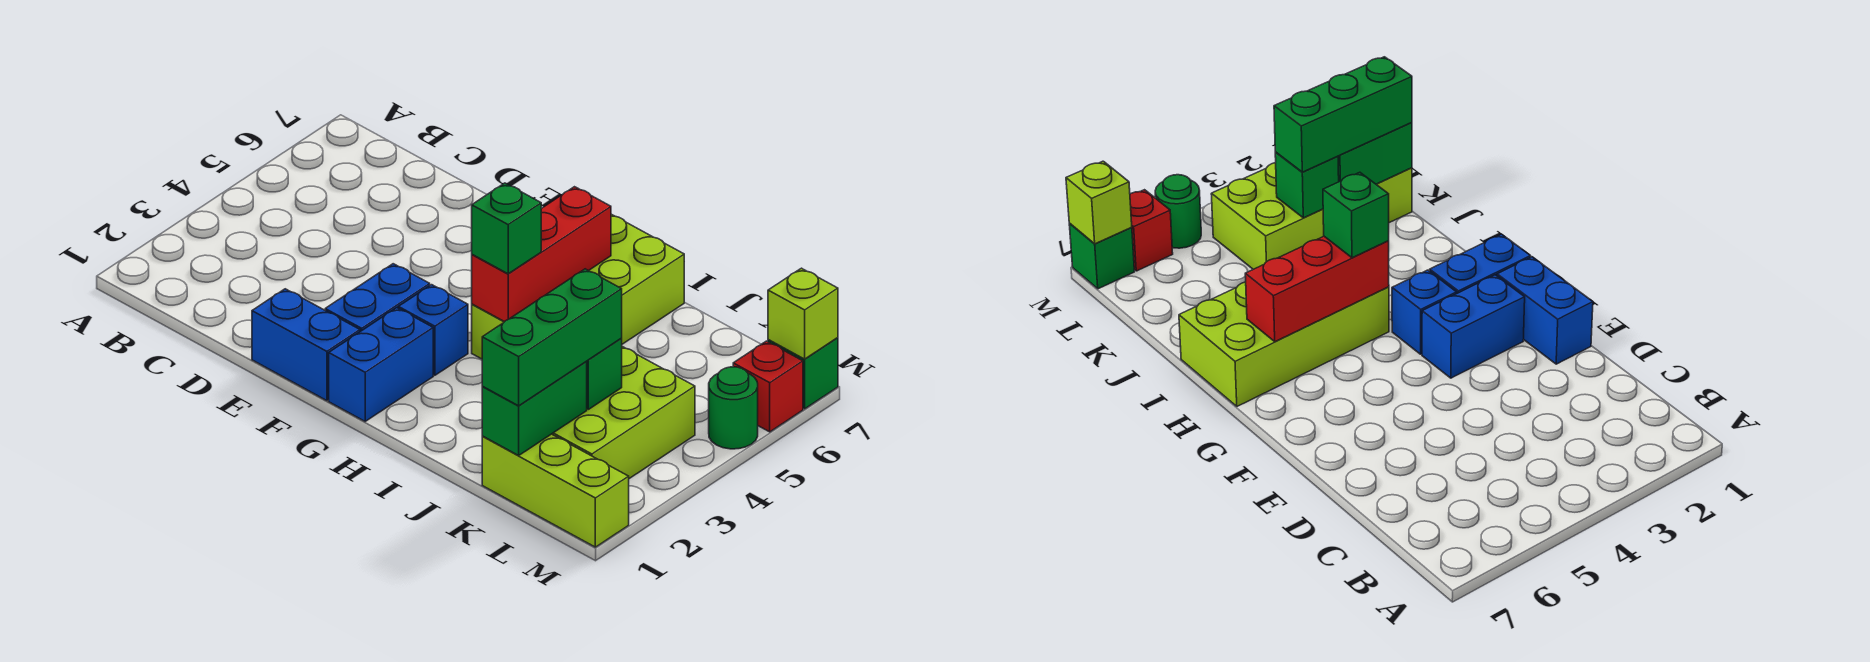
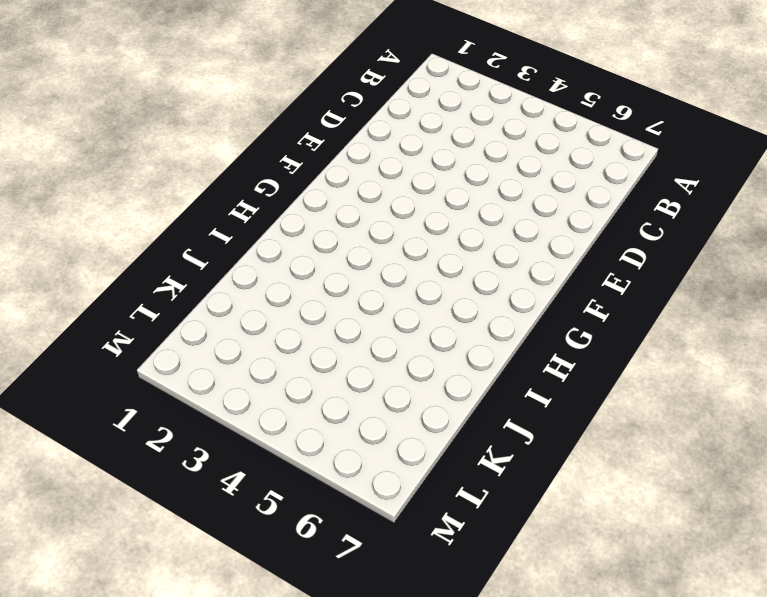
none -> blue 1x2 brick [252,289,360,401]
none -> blue 1x2 brick [325,264,430,331]
none -> blue 1x2 brick [329,308,433,421]

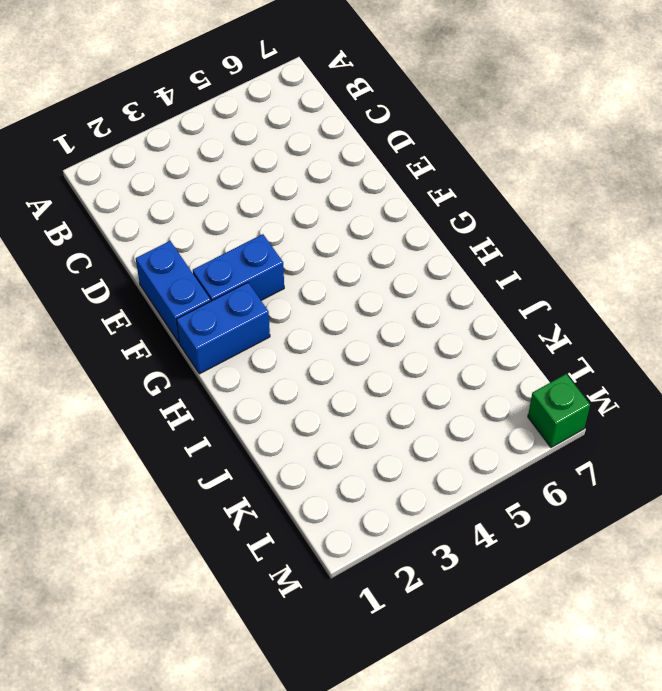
none -> blue 1x1 brick [398,285,468,375]
none -> lime 2x4 brick [472,214,684,359]
none -> lime 1x3 brick [482,434,629,547]

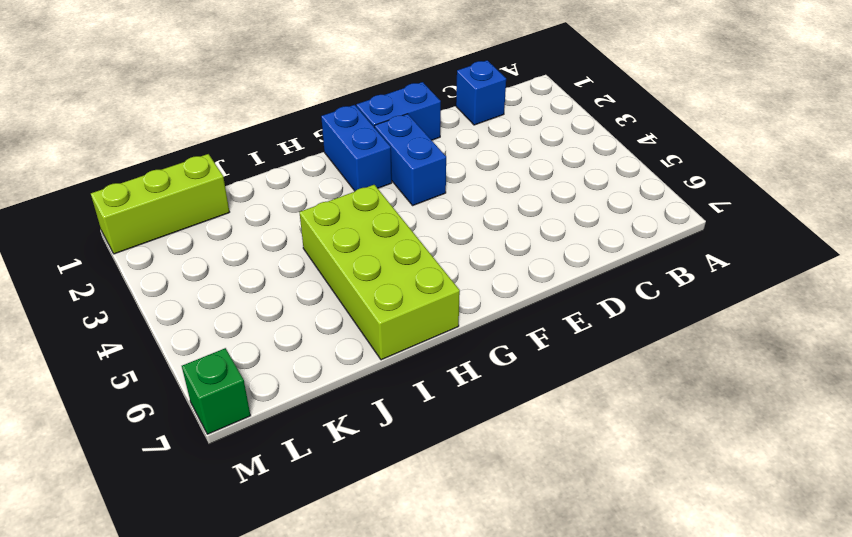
blue 1x1 brick [456,60,506,125] -> blue 1x1 brick moved to [398,285,468,375]
none -> lime 2x3 brick [552,347,695,479]
none -> green 1x1 round brick [709,367,758,449]
none -> red 1x1 brick [733,341,803,432]

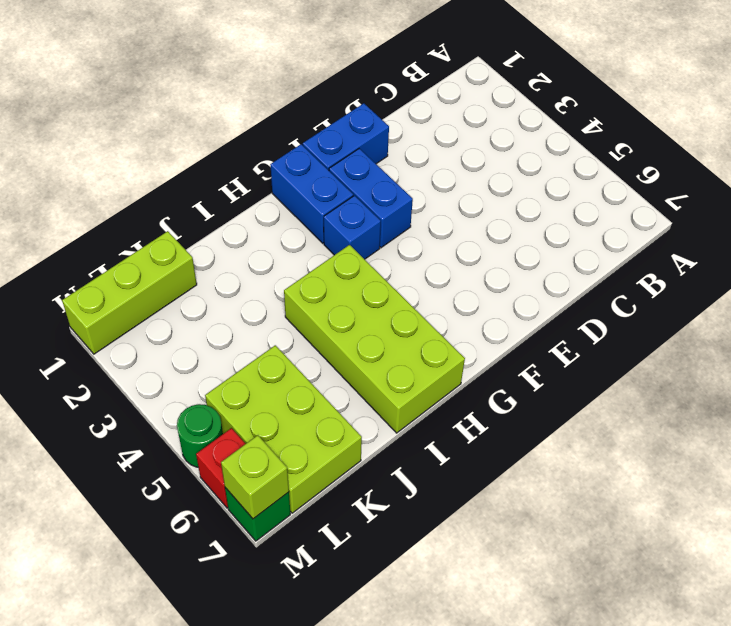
lime 2x3 brick [205,345,362,513] -> lime 2x3 brick moved to [552,347,695,479]
none -> red 1x3 brick [472,187,611,322]
none -> green 1x2 brick [482,361,587,455]
none -> green 1x1 brick [587,339,622,409]

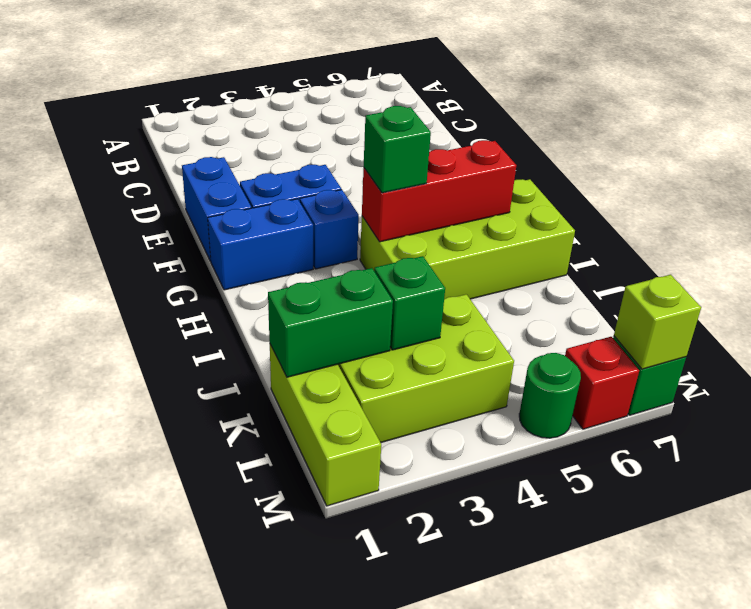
none -> green 1x3 brick [482,269,622,406]

